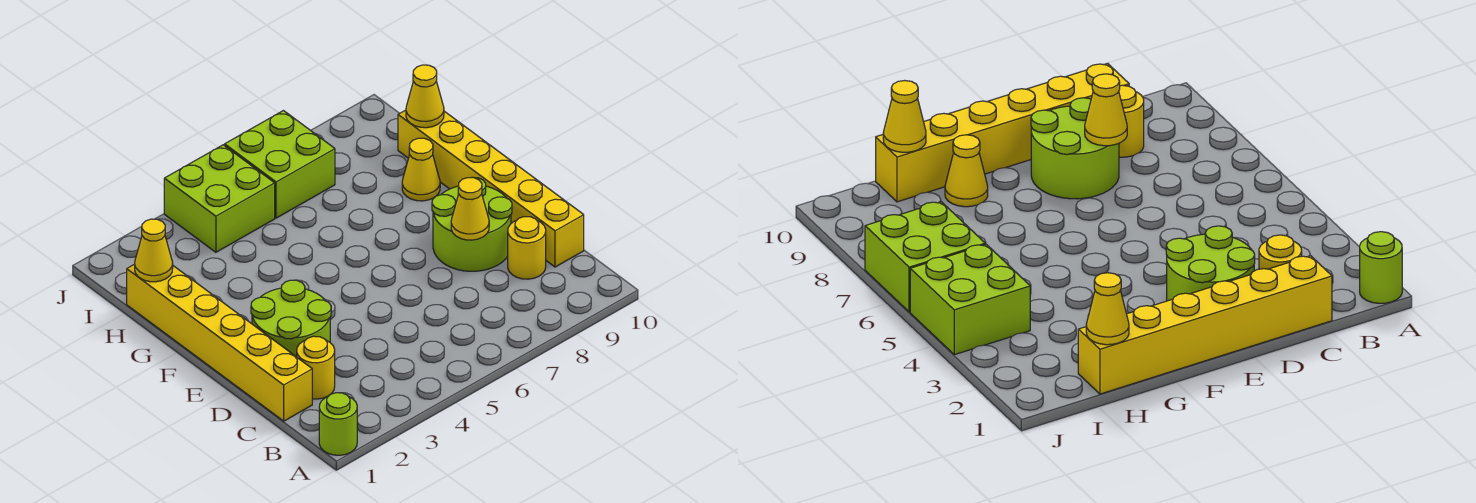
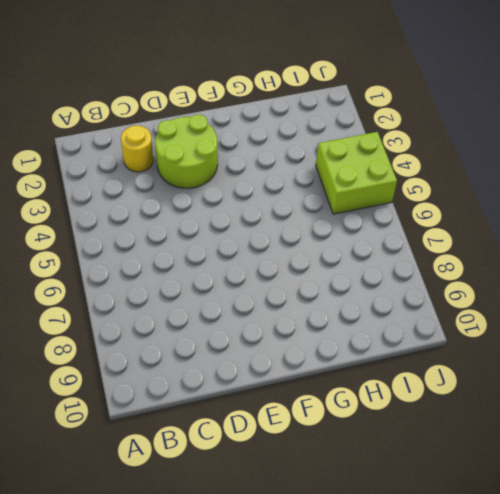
none -> lime 1x1 round brick [319,393,357,455]
none -> yellow 1x6 brick [127,264,312,421]
none -> yellow 1x1 round brick [508,217,546,279]

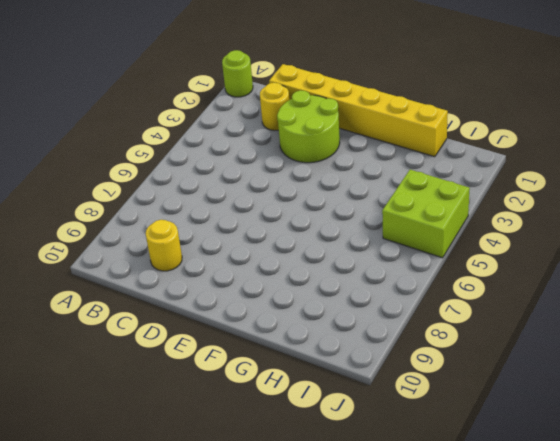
none -> yellow 1x6 brick [398,110,584,267]
none -> lime 2x2 round brick [432,177,512,271]
none -> yellow 1x1 cone [402,138,440,201]

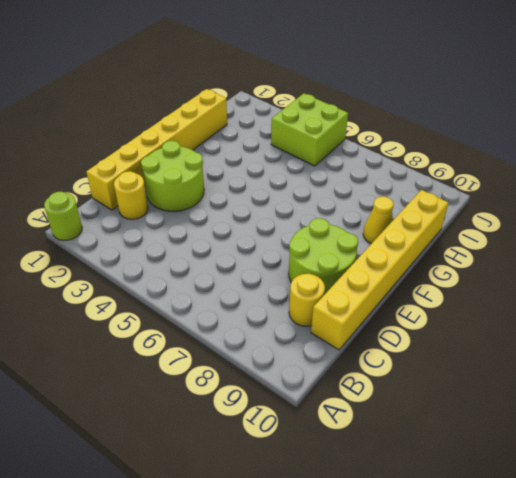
none -> lime 2x2 brick [225,111,335,218]
none -> yellow 1x1 cone [451,178,489,240]
none -> yellow 1x1 cone [135,219,173,282]

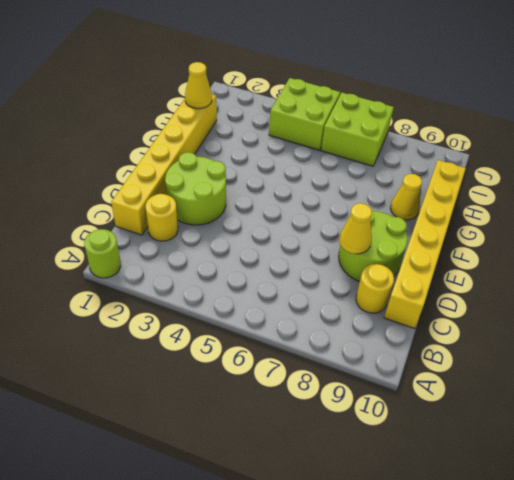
none -> yellow 1x1 cone [406,65,444,128]

